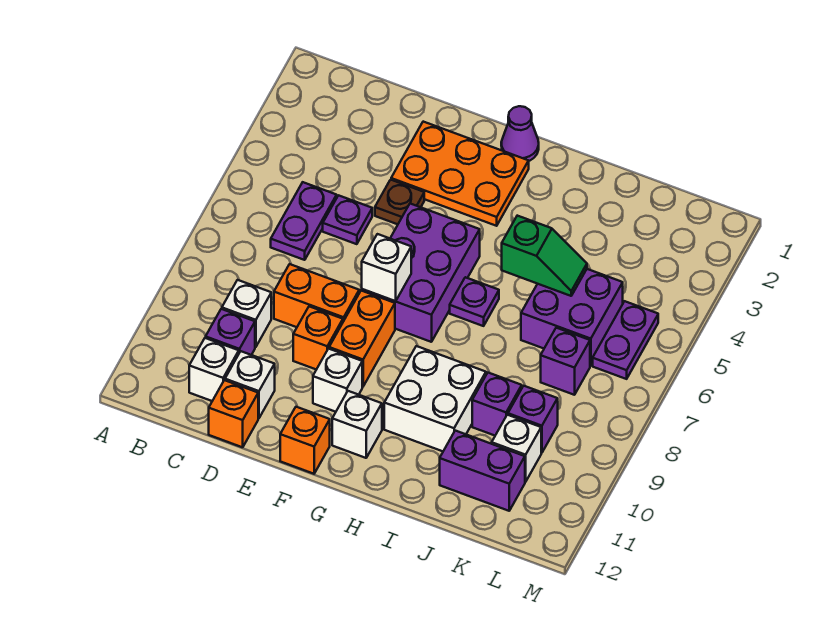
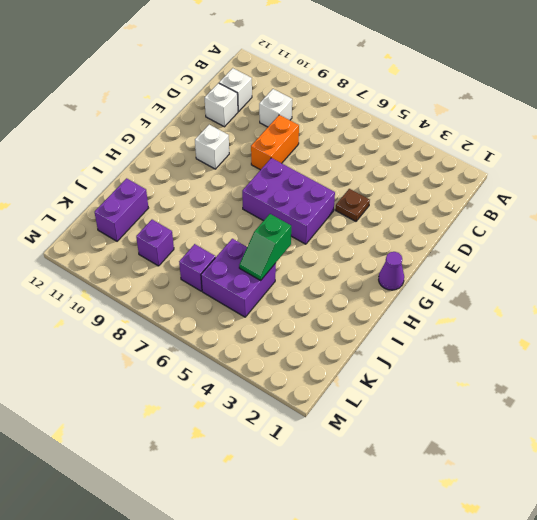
none -> purple 1x2 plate [271,182,337,260]
none -> purple 1x1 brick [206,309,255,355]
none -> purple 1x1 plate [323,195,372,244]

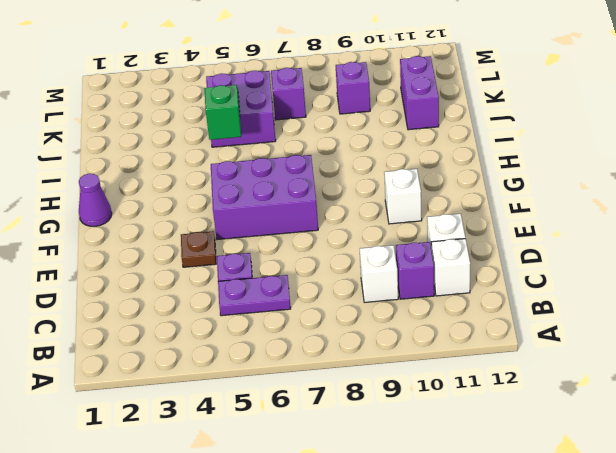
none -> orange 1x2 brick [274,264,359,327]
none -> orange 1x1 brick [209,380,258,447]
none -> orange 2x3 plate [391,122,529,226]

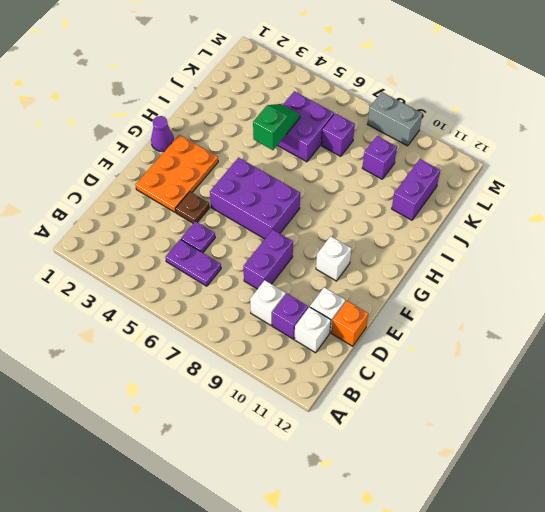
purple 1x2 brick [243,229,293,289] -> orange 1x2 brick [274,264,359,327]
grey 1x2 brick [368,92,422,146] -> none
none -> orange 1x1 brick [293,306,343,370]
none -> orange 1x2 brick [329,290,395,387]
none -> orange 1x1 brick [280,407,330,474]

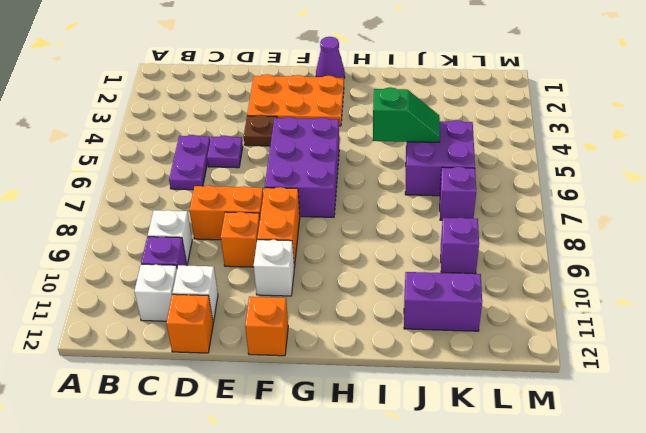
none -> white 1x1 brick [332,391,382,458]
none -> purple 1x1 plate [450,277,499,326]
none -> white 2x2 brick [384,346,486,451]

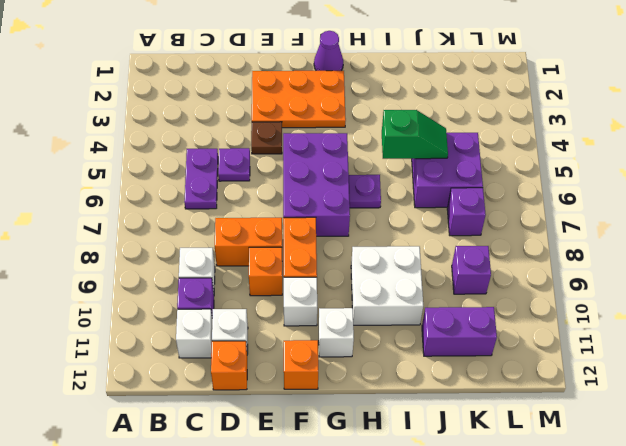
none -> purple 1x1 brick [472,373,522,436]
none -> white 1x1 brick [492,415,541,482]
none -> purple 1x2 plate [593,301,658,379]

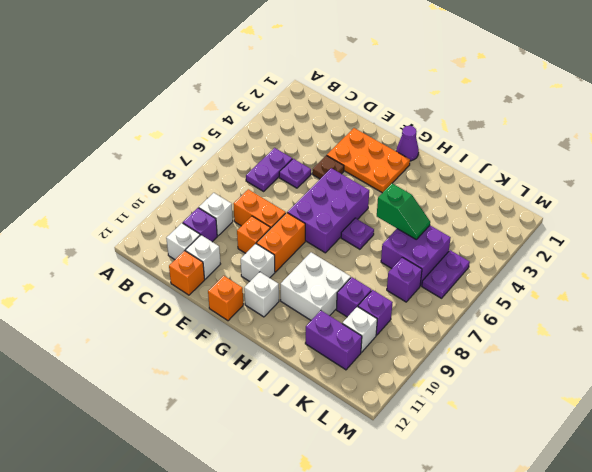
none -> white 1x1 brick [362,234,411,301]

